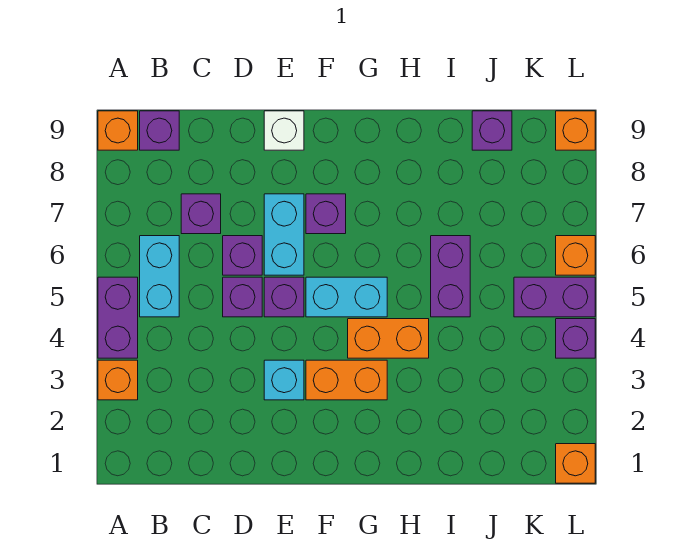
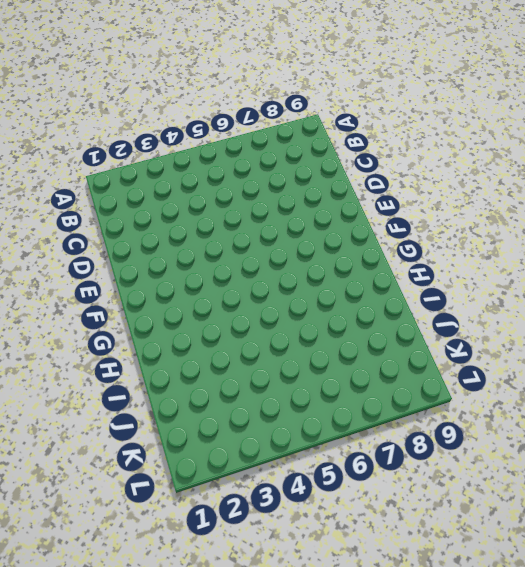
none -> orange 1x1 brick [98,360,138,400]
none -> purple 1x2 brick [98,277,138,358]
none -> orange 1x1 brick [98,111,138,150]

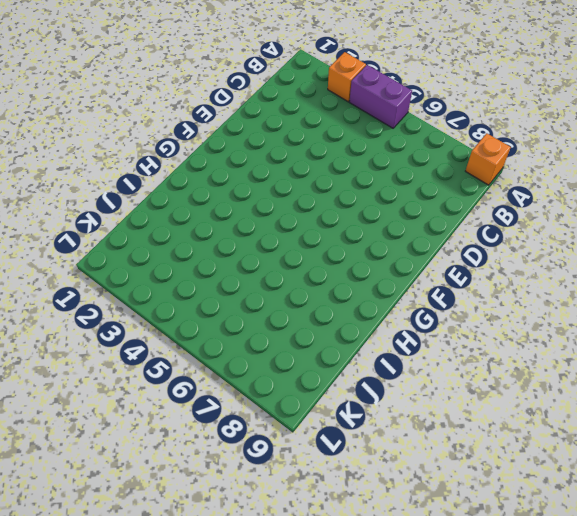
none -> cyan 1x2 brick [140,236,179,317]
none -> purple 1x1 brick [140,111,179,150]
none -> purple 1x1 brick [181,194,221,234]

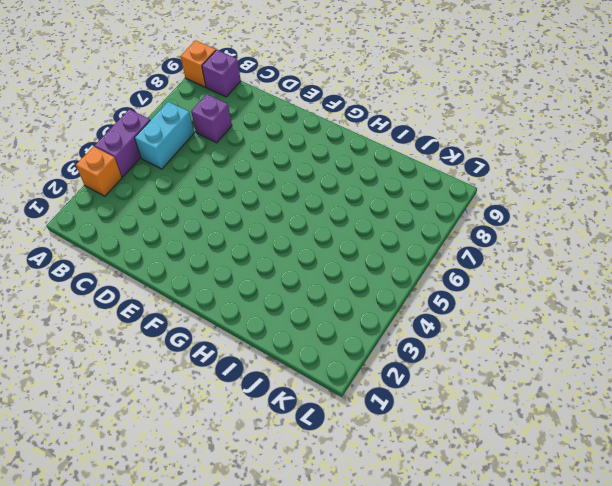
none -> purple 1x1 brick [223,277,262,317]
none -> purple 1x1 brick [223,236,262,275]
none -> cyan 1x1 brick [264,360,304,400]

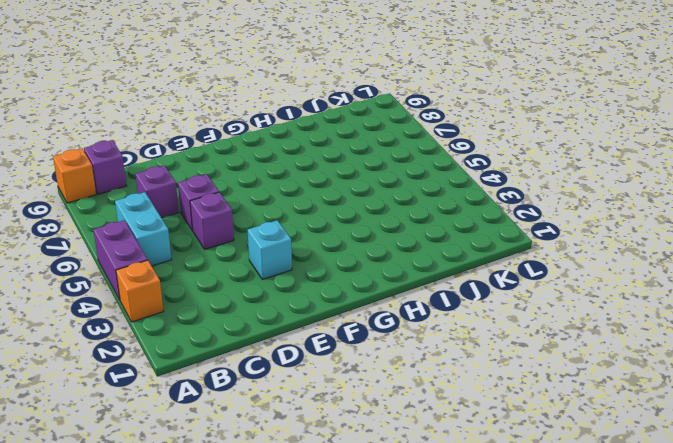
none -> purple 1x1 brick [264,277,304,317]
none -> cyan 1x2 brick [264,194,304,275]
none -> white 1x1 brick [264,111,304,150]

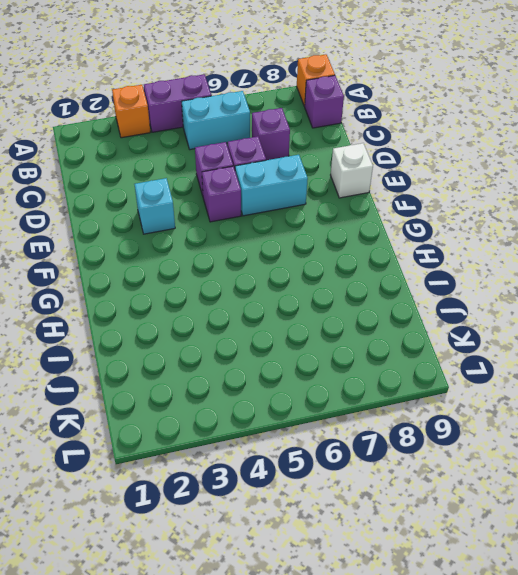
none -> orange 1x2 brick [306,360,387,400]
none -> cyan 1x2 brick [306,277,387,317]
none -> purple 1x1 brick [306,194,346,234]

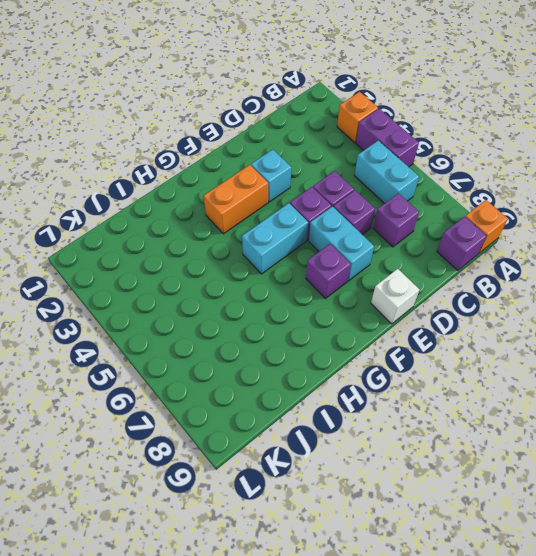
none -> orange 1x2 brick [348,319,429,358]
none -> purple 1x2 brick [431,236,470,317]
none -> purple 1x1 brick [472,111,512,150]

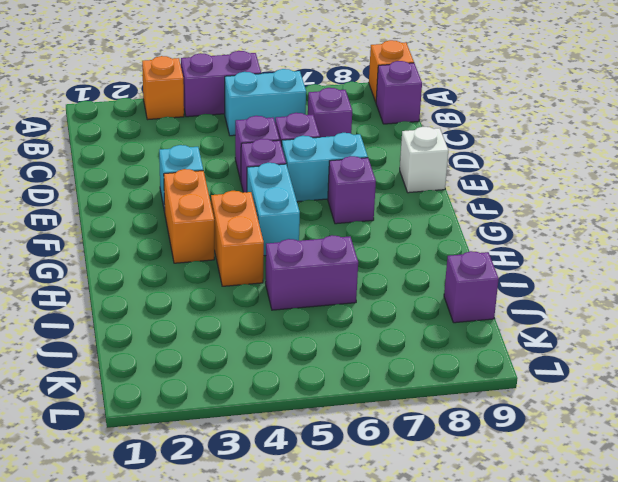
none -> purple 1x2 brick [514,277,595,317]
none -> orange 1x1 brick [556,444,595,483]
none -> purple 1x1 brick [556,319,595,358]

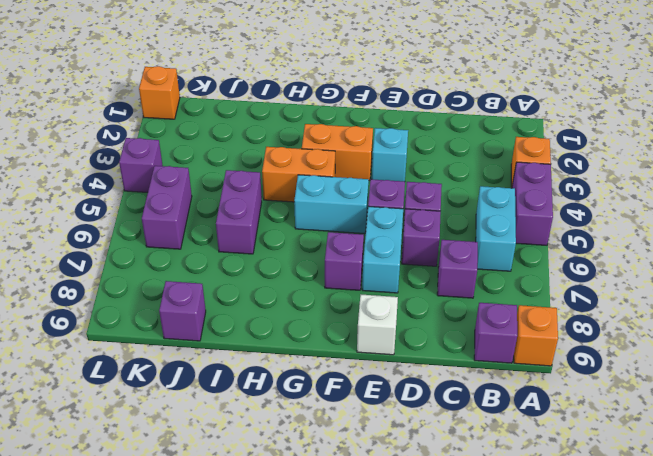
purple 1x2 brick [142,166,192,249] -> purple 1x2 brick turned to [514,277,595,317]
none -> orange 1x1 brick [556,236,595,275]
none -> orange 1x1 brick [556,111,595,150]

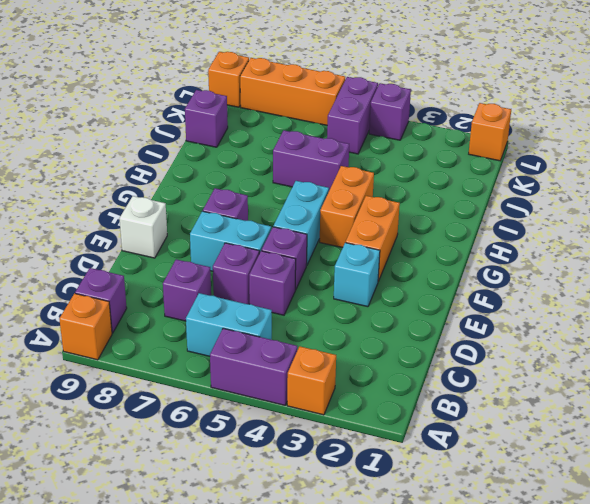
orange 1x3 brick [240,58,345,125] -> orange 1x1 brick [556,236,595,275]

